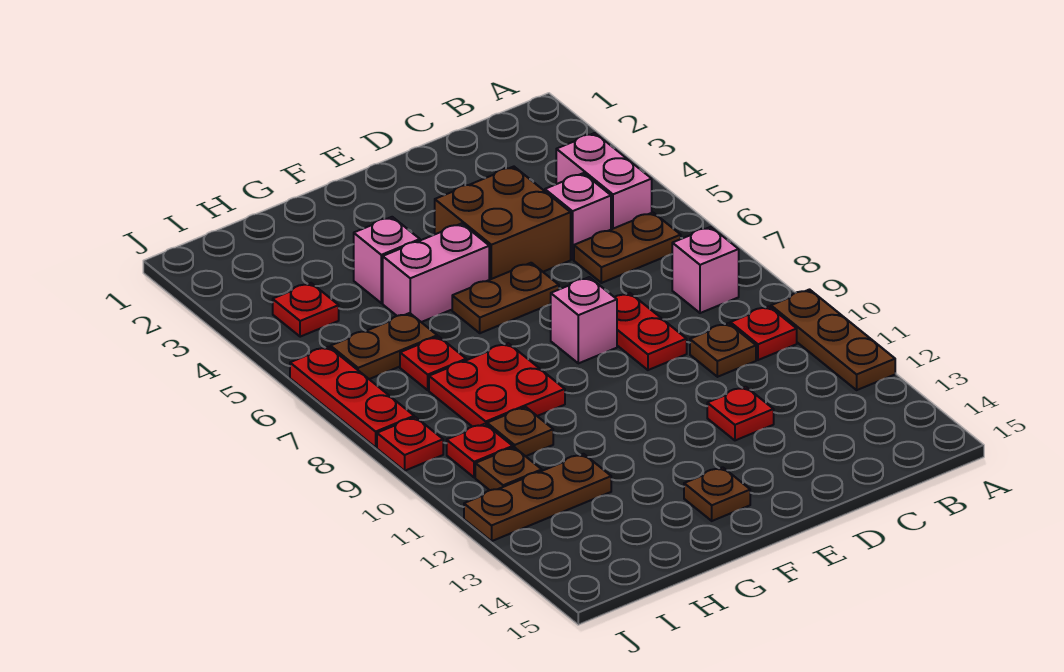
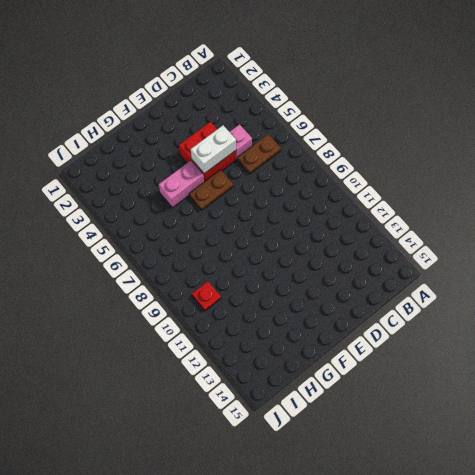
red 2x2 brick [179,122,236,182] -> brown 2x2 brick [435,167,571,280]
white 1x2 brick [191,125,236,174] -> none
none -> brown 1x3 plate [771,290,895,390]
none -> pink 1x2 brick [556,133,652,229]
none -> pink 1x1 brick [672,227,739,313]

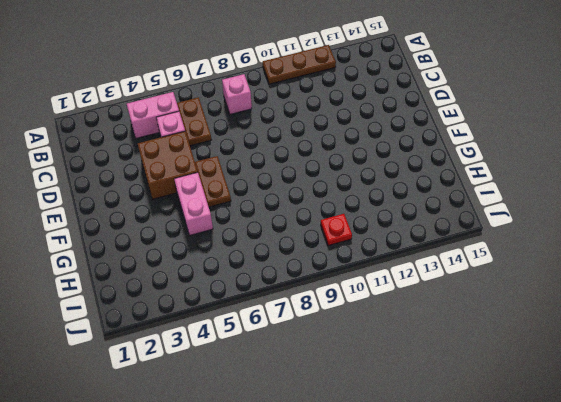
none -> red 1x1 plate [730,306,797,360]
none -> brown 1x1 plate [690,323,756,377]
none -> red 1x2 plate [615,293,687,370]

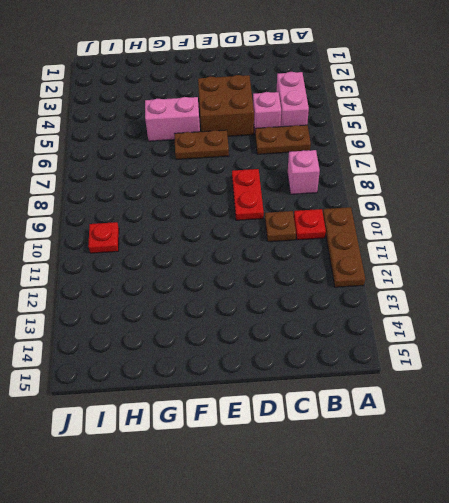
none -> red 1x1 plate [707,387,774,440]
none -> pink 1x1 brick [550,277,617,363]
none -> brown 1x1 plate [684,467,750,521]

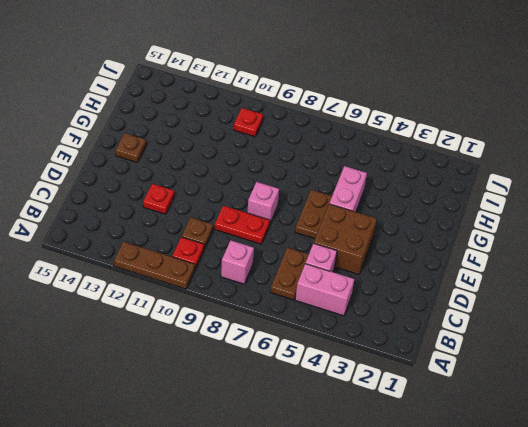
none -> pink 1x1 brick [354,217,420,303]
none -> red 2x2 plate [429,343,565,427]
none -> brown 1x2 plate [331,313,437,379]

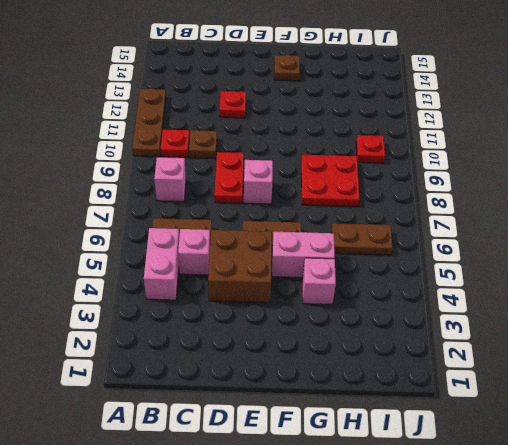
none -> red 1x1 plate [400,336,466,390]
none -> brown 1x1 plate [487,407,553,456]
none -> brown 1x3 plate [464,454,611,541]

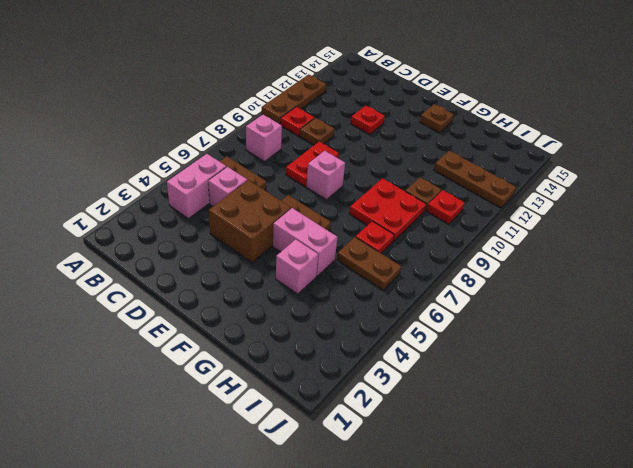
none -> red 1x1 plate [273,283,339,337]
none -> brown 1x1 plate [475,447,542,490]
none -> red 1x3 plate [290,347,414,447]

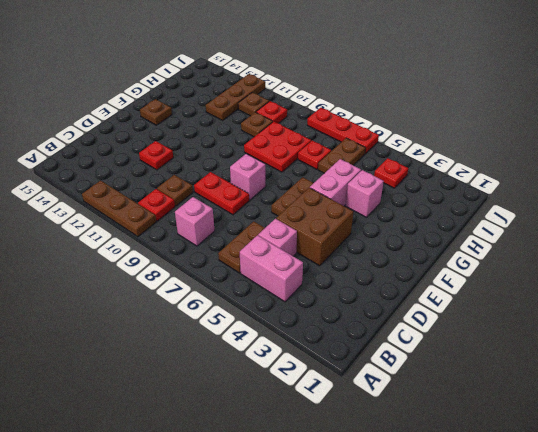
none -> red 1x1 plate [377,417,443,471]

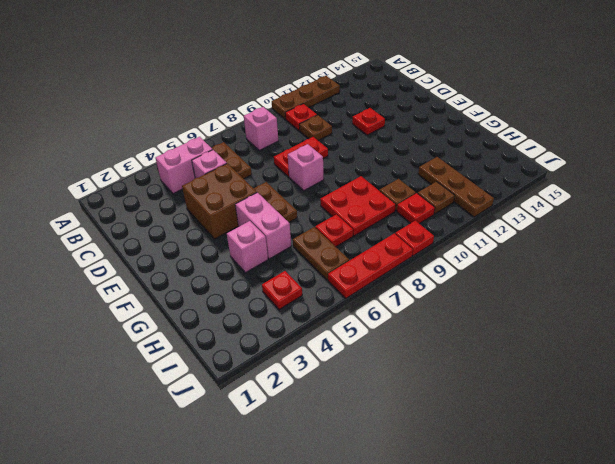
none -> brown 1x1 plate [684,467,750,521]

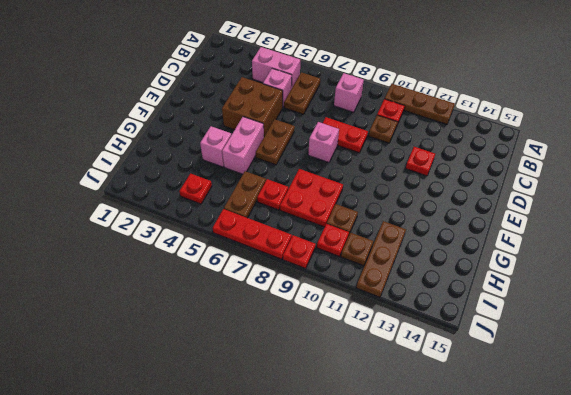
none -> brown 1x1 plate [684,467,750,521]

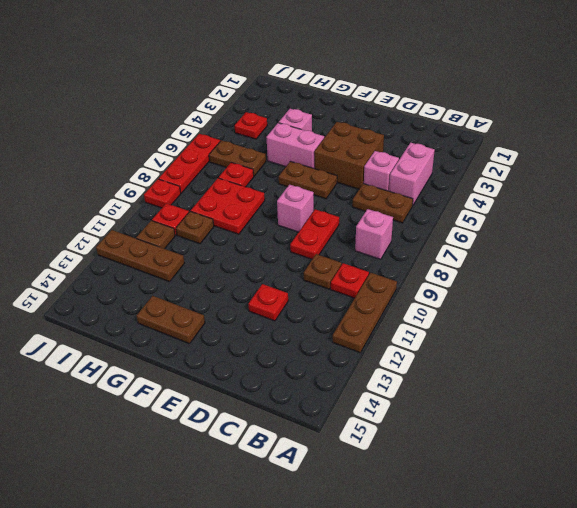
brown 1x2 plate [137,296,205,344] -> brown 1x1 plate [684,467,750,521]

